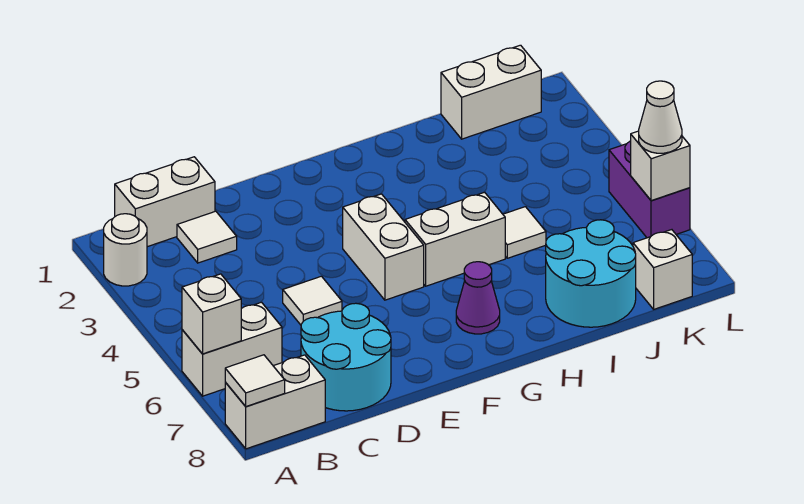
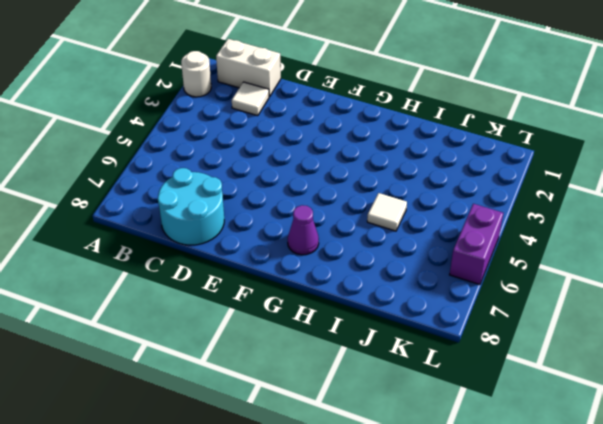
none -> white 1x2 brick [182,302,282,396]
none -> white 1x2 brick [225,355,325,449]
none -> white 1x1 tile [283,276,342,325]

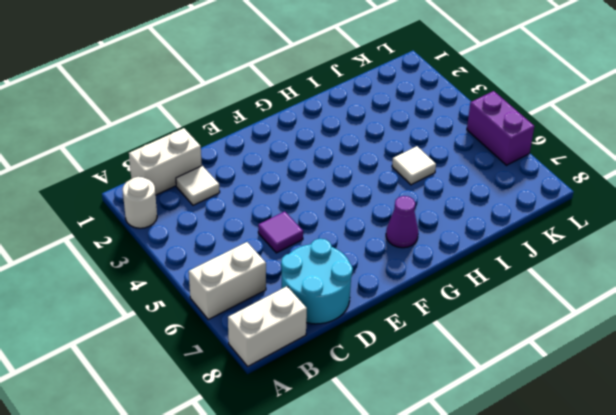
purple 1x1 tile [258,211,303,253] -> white 1x1 tile [283,276,342,325]
none -> white 1x2 brick [343,194,424,300]
none -> white 1x2 brick [405,192,505,286]
none -> cyan 2x2 round brick [546,220,636,327]

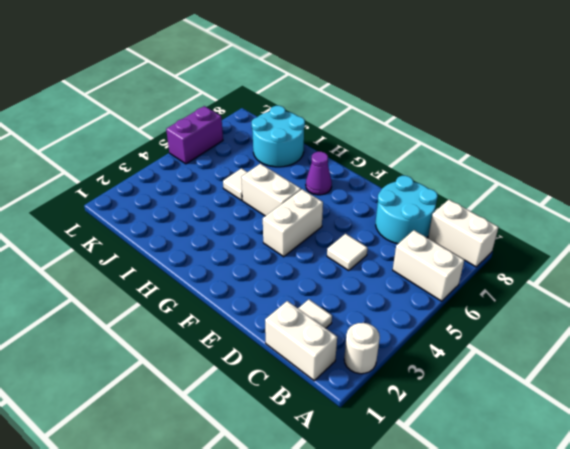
none -> white 1x2 brick [441,45,541,139]
none -> white 1x1 brick [633,230,692,309]
none -> white 1x1 brick [182,274,241,354]

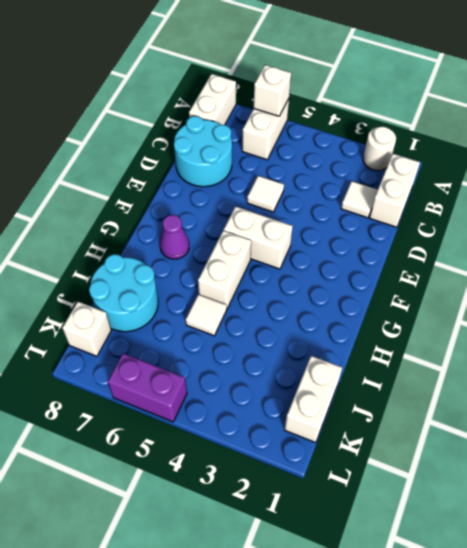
none -> white 1x1 tile [225,355,285,406]
none -> white 1x1 brick [631,131,690,201]
none -> white 1x1 cone [639,81,682,153]

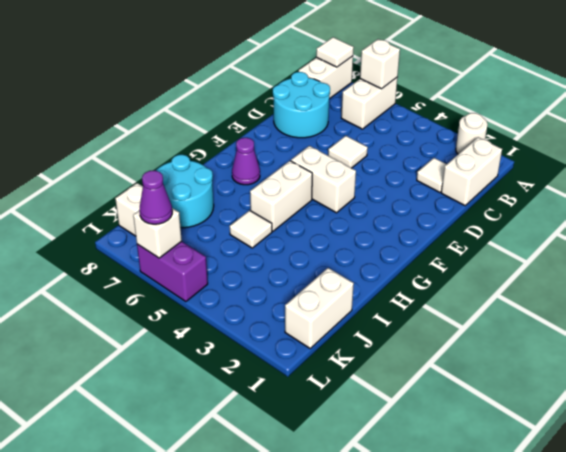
purple 1x1 cone [139,170,172,224] -> white 1x1 cone [639,81,682,153]

